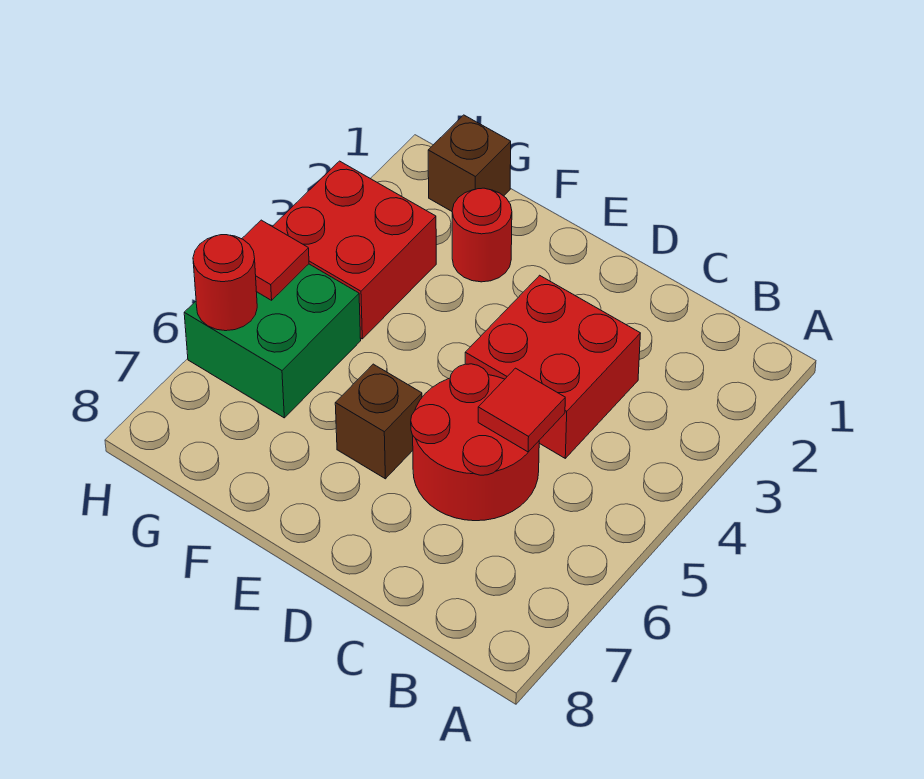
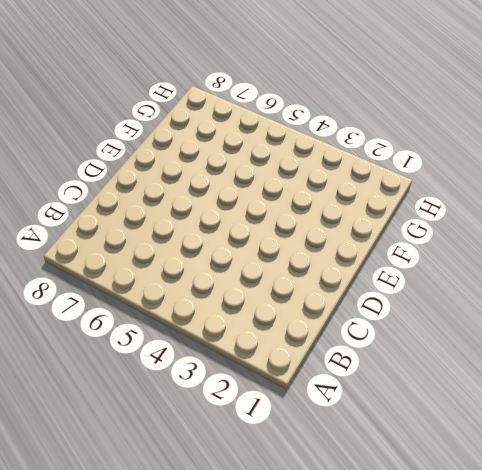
none -> red 2x2 brick [465,275,640,458]
none -> red 2x2 round brick [411,364,539,521]

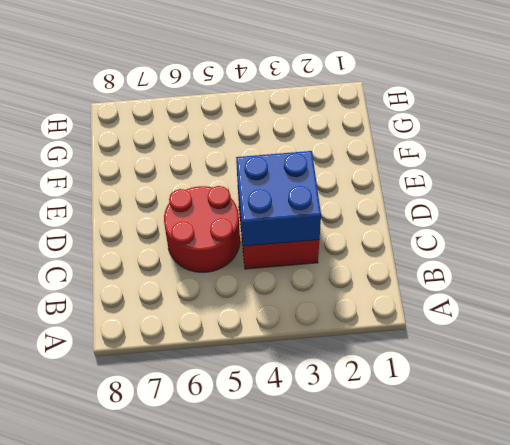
blue 2x2 brick [236,151,321,246] -> none
none -> brown 1x1 brick [335,364,422,479]
none -> red 1x1 round brick [452,188,512,282]

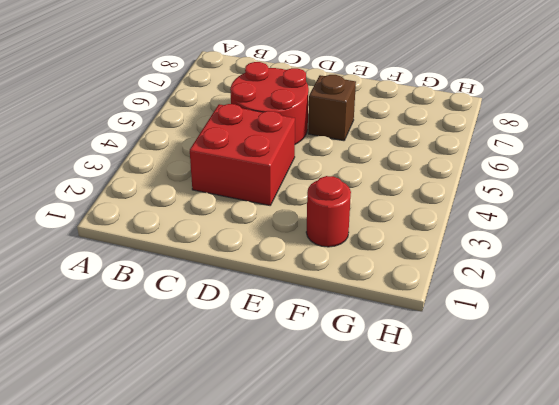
none -> brown 1x1 brick [428,115,511,211]
none -> red 2x2 brick [272,161,436,339]

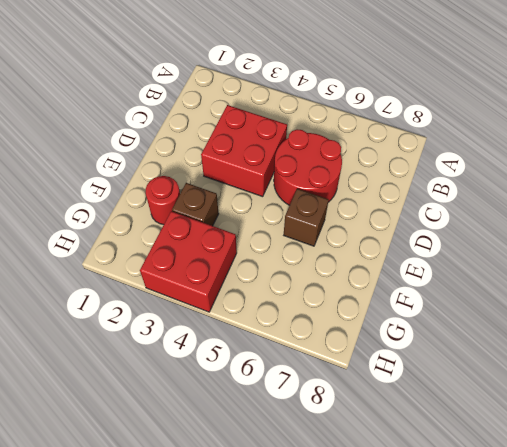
brown 1x1 brick [172,183,219,226] -> brown 1x1 brick moved to [428,115,511,211]
none -> green 2x2 brick [184,264,361,418]
none -> red 1x1 tile [478,368,565,452]

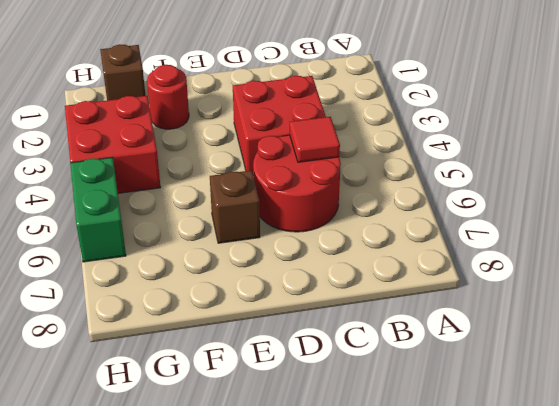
green 1x2 brick [70,157,126,262] -> green 2x2 brick [184,264,361,418]
none -> red 1x1 tile [242,220,309,300]
none -> red 1x1 round brick [193,235,257,331]

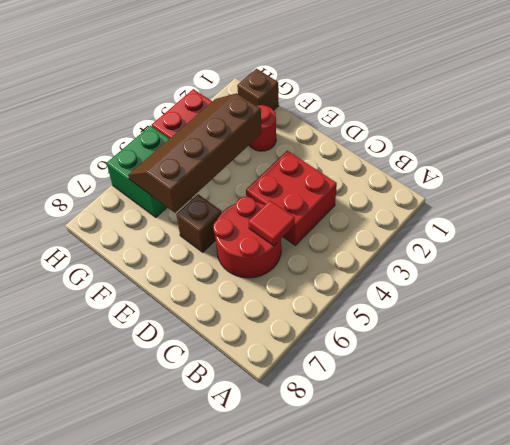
brown 2x4 slope [128,93,262,213] -> none
none -> red 1x1 tile [242,220,309,300]
none -> red 1x1 round brick [193,235,257,331]

